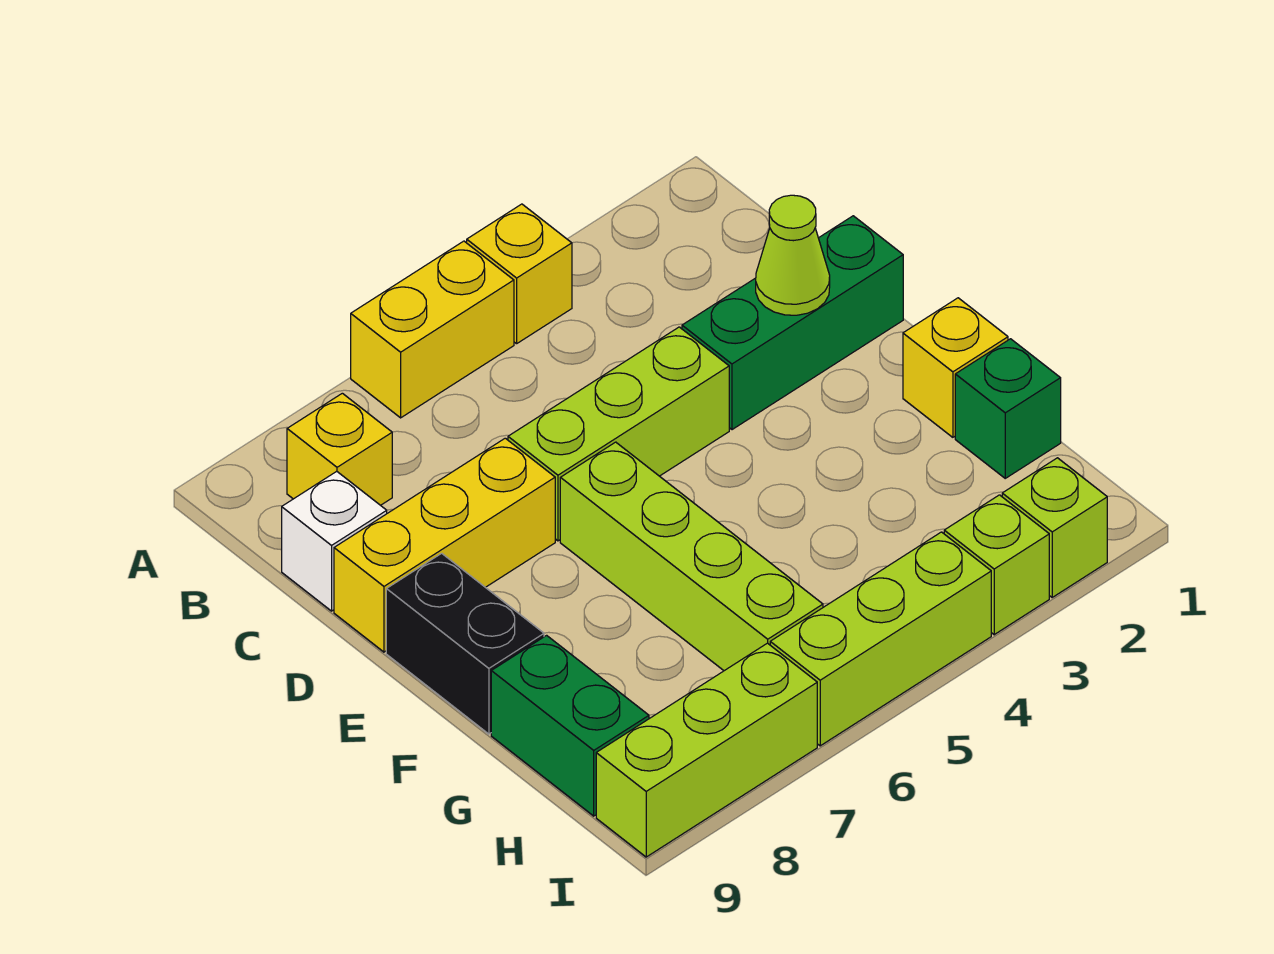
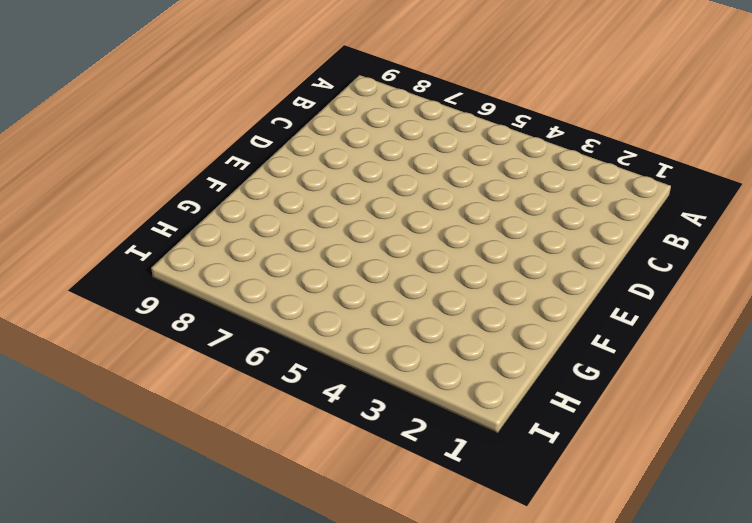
none -> yellow 1x1 brick [467,204,572,344]
none -> yellow 1x2 brick [351,241,514,418]
none -> yellow 1x1 brick [287,393,392,505]

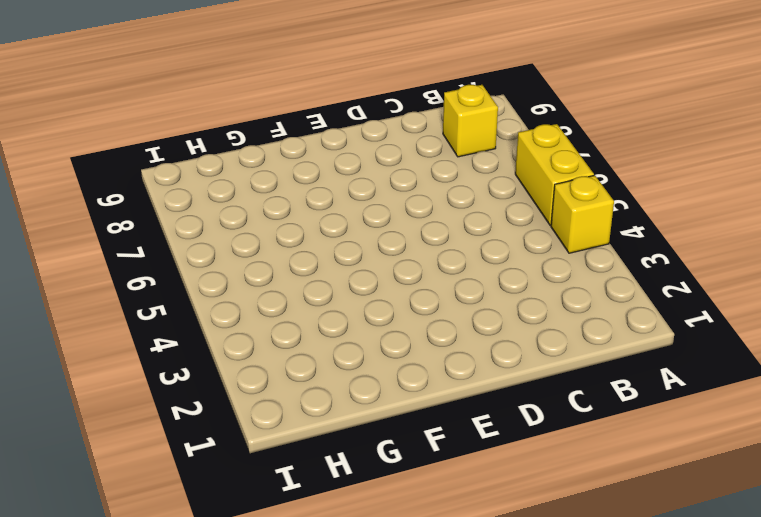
none -> white 1x1 brick [282,471,387,611]
none -> green 1x3 brick [682,216,903,430]
none -> lime 1x3 brick [508,327,729,541]

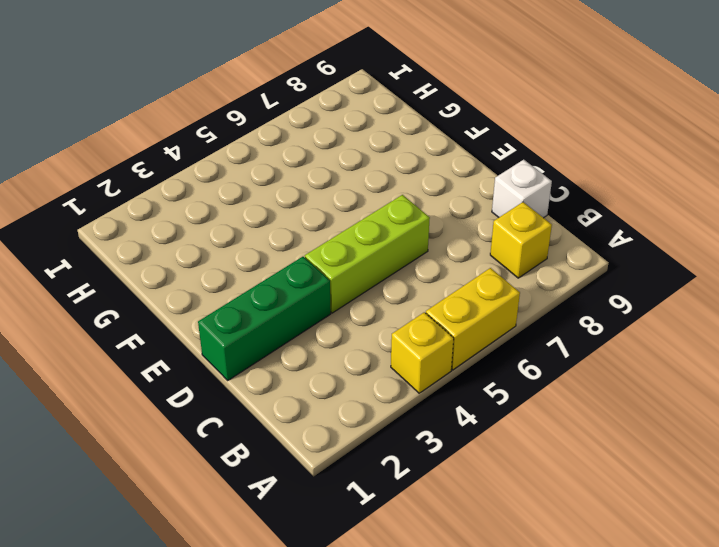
none -> yellow 1x3 brick [334,438,555,652]
none -> lime 1x4 brick [560,442,823,671]
none -> black 1x2 brick [386,553,544,734]

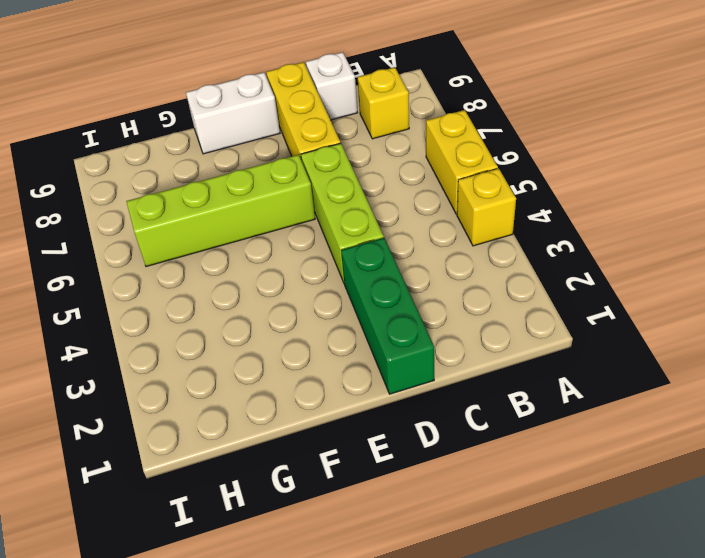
white 1x2 brick [186,72,280,154] -> black 1x2 brick [386,553,544,734]
none -> yellow 1x1 brick [903,298,1008,437]
none -> green 1x1 brick [955,339,1061,478]
none -> green 1x2 brick [491,635,649,816]

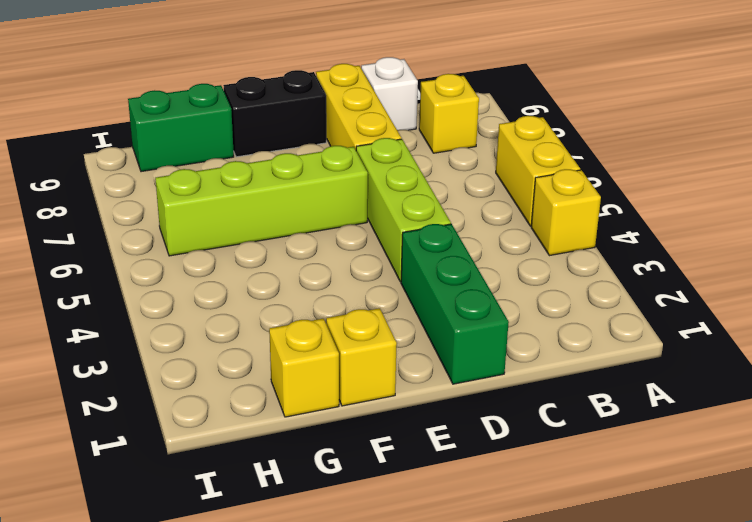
yellow 1x1 brick [269,319,339,417] -> green 1x1 brick [955,339,1061,478]
none -> lime 1x1 brick [1002,458,1107,597]
none -> lime 1x1 brick [944,495,1049,635]
none -> lime 1x3 brick [770,532,991,746]

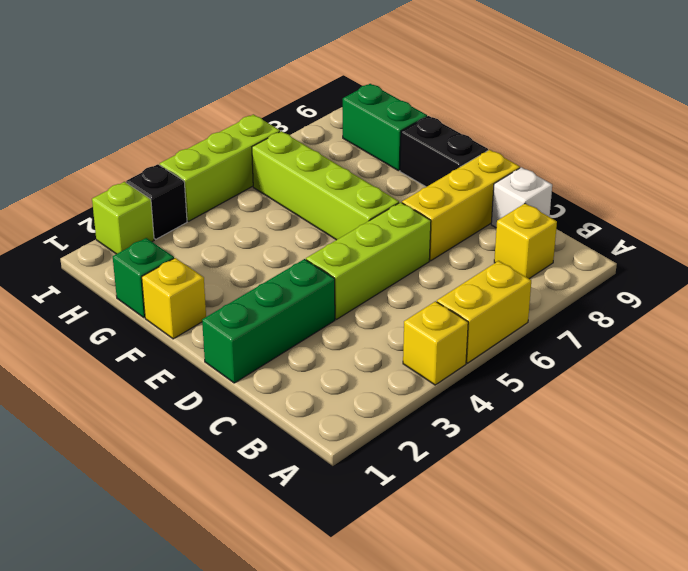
black 1x1 brick [126,164,187,239] -> lime 1x1 brick [944,495,1049,635]
none -> lime 1x3 brick [596,643,817,857]
none -> lime 1x1 cone [756,195,830,315]

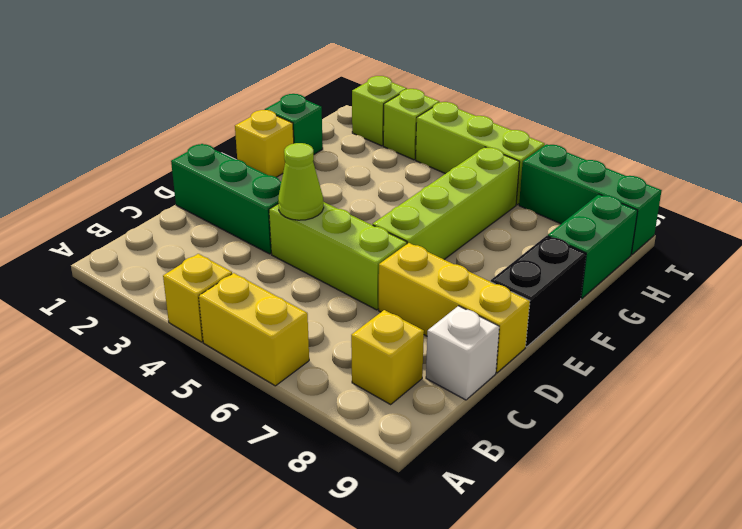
lime 1x1 cone [278,143,324,220] -> lime 1x1 cone moved to [756,195,830,315]
green 1x3 brick [519,144,662,255] -> lime 1x3 brick [596,643,817,857]

